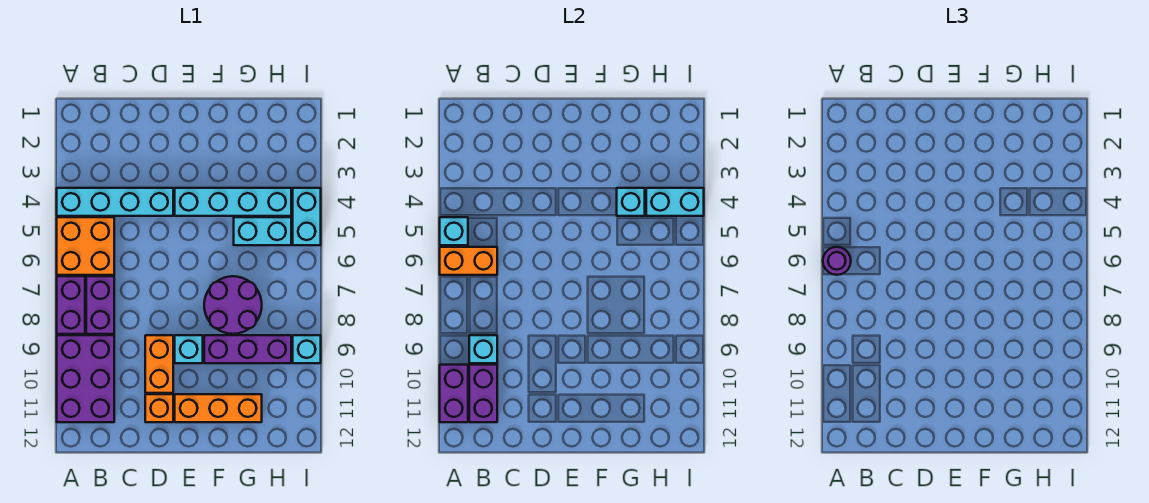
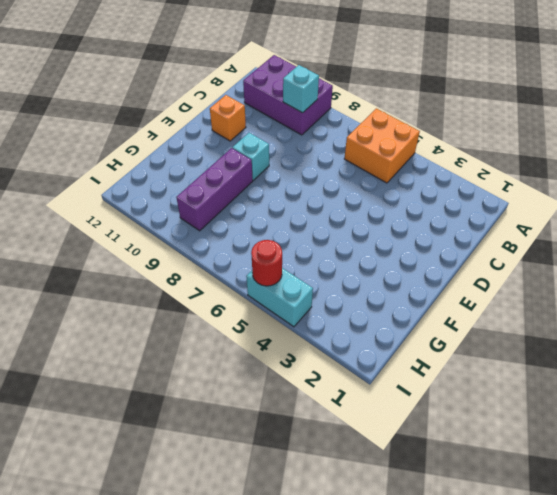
red 1x1 round brick [251,240,282,286] -> none
none -> cyan 1x4 brick [57,188,173,216]
none -> purple 1x2 brick [57,276,85,334]
none -> purple 1x2 brick [86,276,114,334]

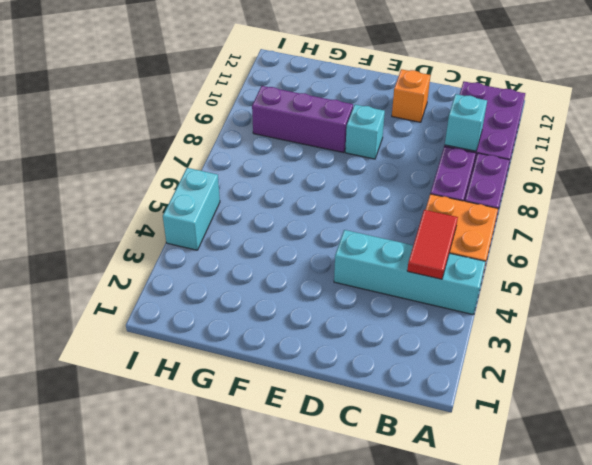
red 1x2 tile [407,210,458,279] -> none
none -> orange 1x2 brick [145,335,173,393]
none -> cyan 1x4 brick [175,188,291,216]
none -> orange 1x3 brick [175,394,262,422]

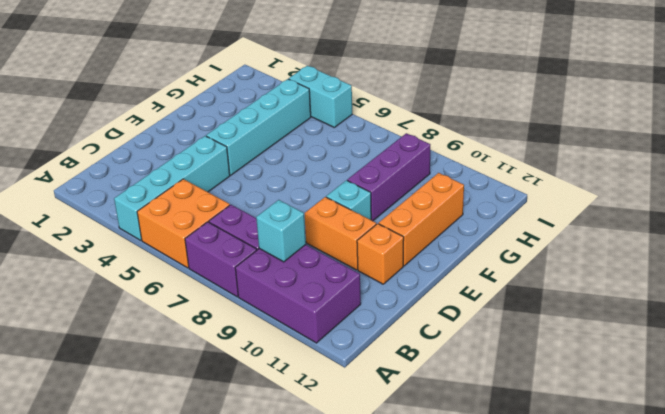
none -> purple 2x2 round brick [204,276,262,334]
none -> cyan 1x2 brick [234,217,291,245]
none -> cyan 1x1 brick [293,335,321,363]

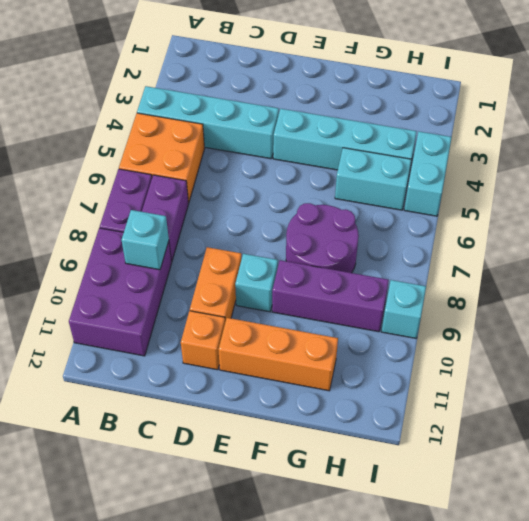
none -> cyan 1x1 brick [440,217,468,245]
none -> orange 1x2 brick [440,247,497,275]
none -> purple 1x2 brick [440,365,468,422]

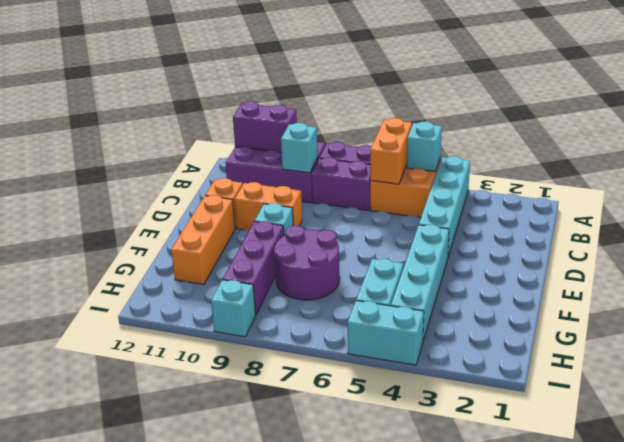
none -> purple 1x2 brick [469,365,497,422]
none -> cyan 1x1 brick [617,188,645,216]
none -> cyan 1x2 brick [646,188,704,216]

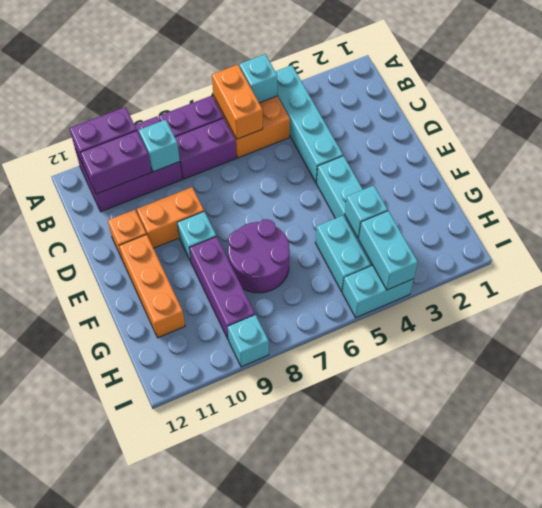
none -> purple 1x1 round brick [823,247,851,275]

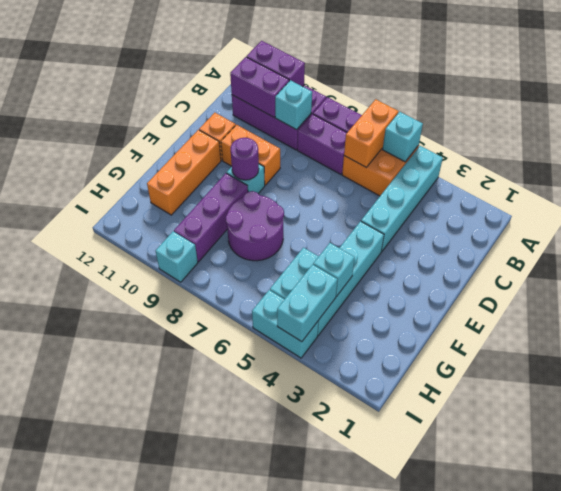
purple 1x1 round brick [231,138,259,180] -> purple 1x1 round brick moved to [823,247,851,275]

